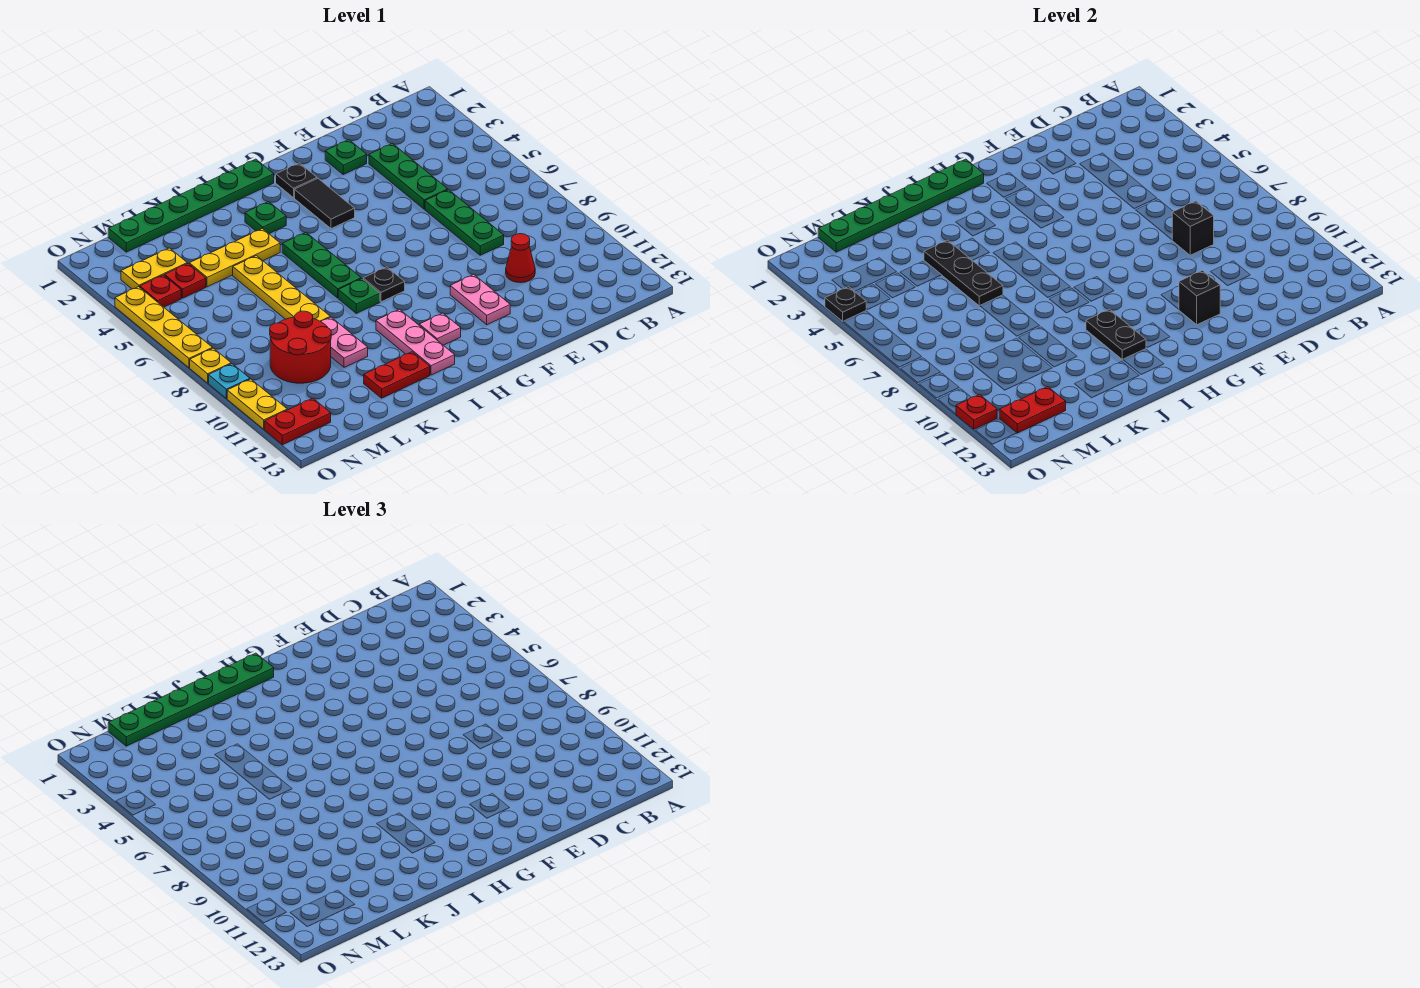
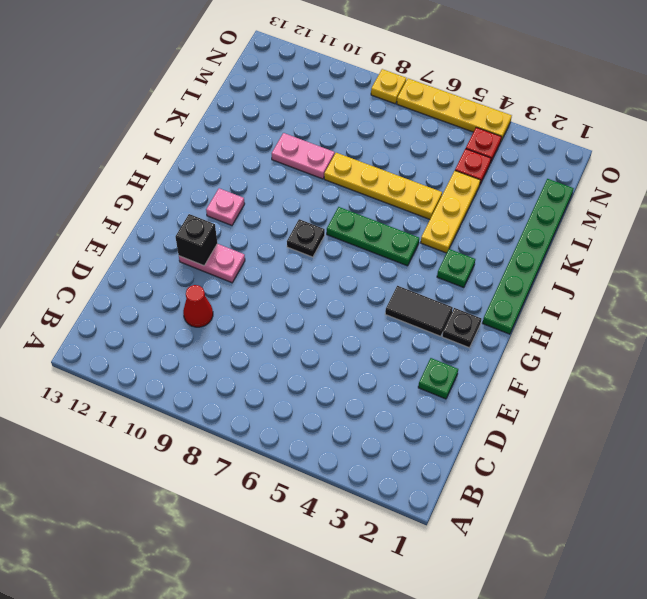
none -> green 1x3 plate [369,144,448,209]
none -> green 1x3 plate [425,190,504,255]
none -> green 1x1 plate [338,279,380,313]
none -> pink 1x3 plate [376,309,455,375]

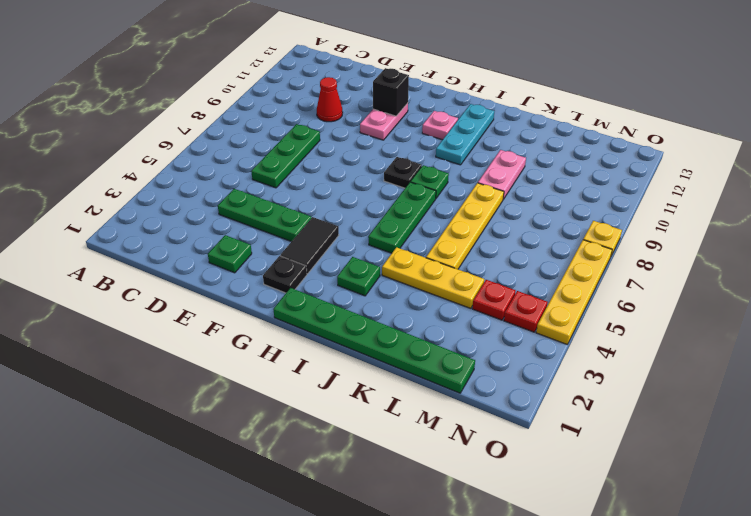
green 1x3 plate [218,189,311,242] -> green 1x3 plate turned to [369,144,448,209]
cyan 1x3 plate [436,104,494,165] -> pink 1x3 plate [376,309,455,375]
none -> red 1x2 plate [364,352,430,398]
none -> red 2x2 round brick [270,311,331,383]
none -> yellow 1x2 plate [121,248,187,289]
none -> red 1x2 plate [265,398,331,445]

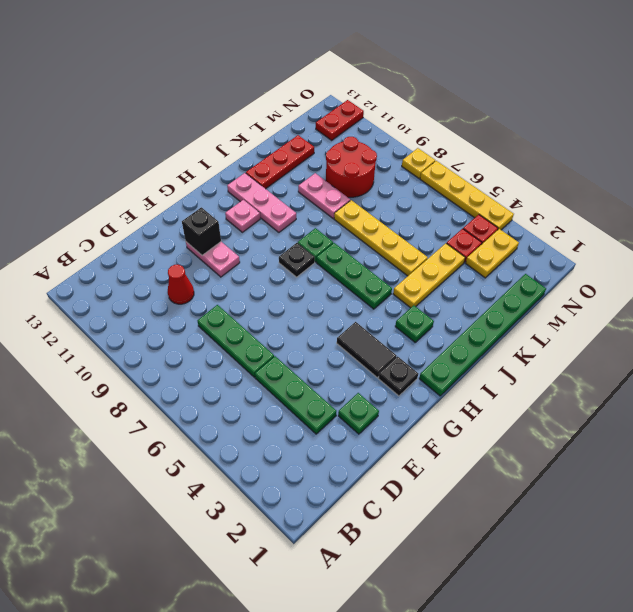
red 1x3 plate [246,135,314,189] -> red 1x2 plate [364,352,430,398]
none -> cyan 1x1 plate [209,364,250,398]
none -> yellow 1x2 plate [227,379,287,429]
none -> black 1x1 brick [1172,201,1214,255]
none -> green 1x6 plate [818,159,984,252]

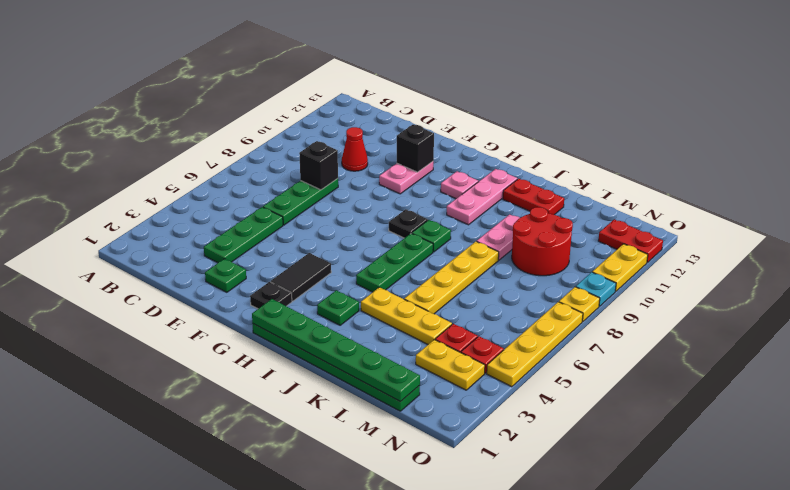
none -> black 1x2 plate [1086,309,1146,360]
none -> black 1x3 plate [924,240,1003,306]
none -> red 1x2 plate [999,387,1066,433]
none -> black 1x1 plate [825,287,866,321]

